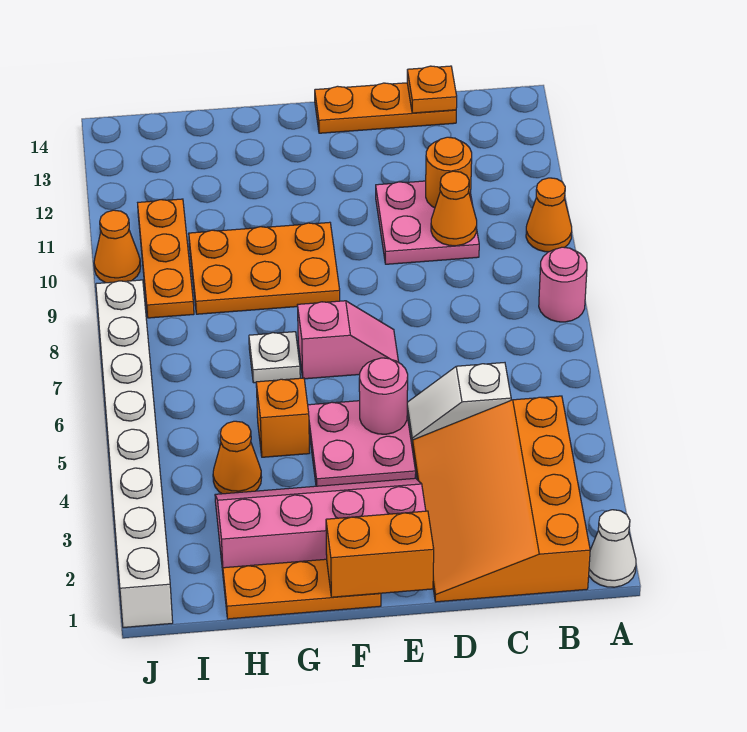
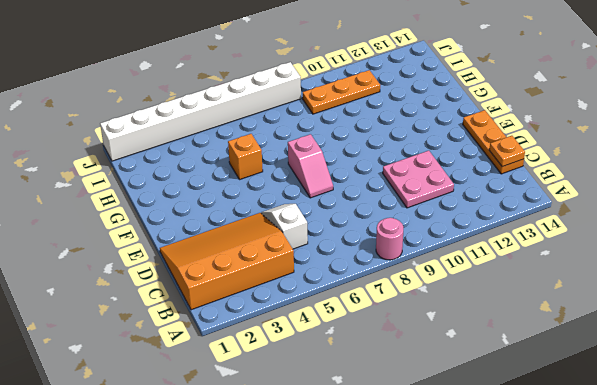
none -> white 1x1 cone [589,510,636,587]
none -> orange 1x1 cone [526,178,572,252]
none -> pink 2x4 slope [215,478,426,571]

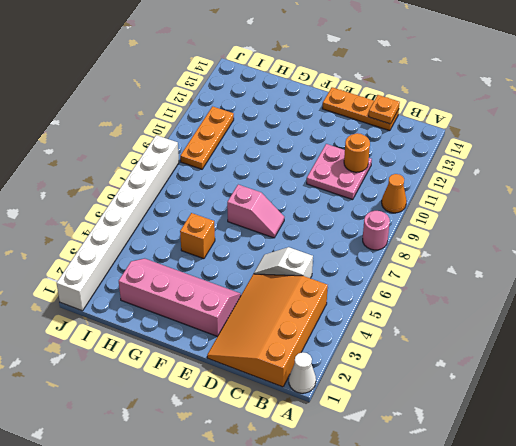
none -> pink 2x2 plate [308,401,416,486]
none -> orange 1x3 plate [223,559,381,619]
none -> orange 2x3 plate [189,222,340,314]

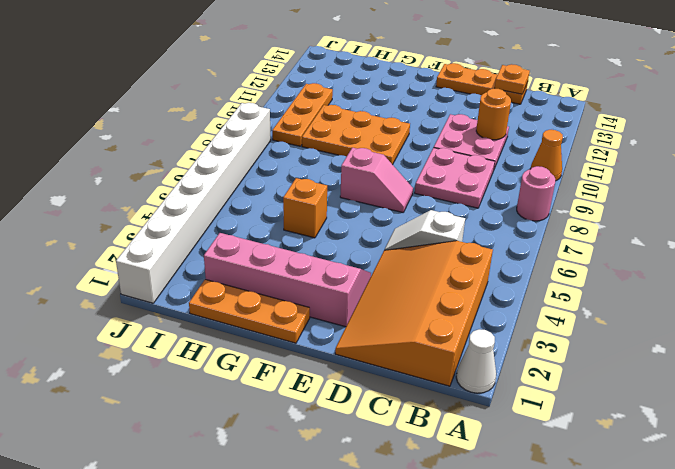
pink 2x2 plate [415,148,495,208] -> pink 2x2 plate moved to [308,401,416,486]
none -> white 1x1 plate [249,332,300,383]
none -> orange 1x1 cone [213,421,262,494]
none -> orange 1x1 cone [94,210,141,283]

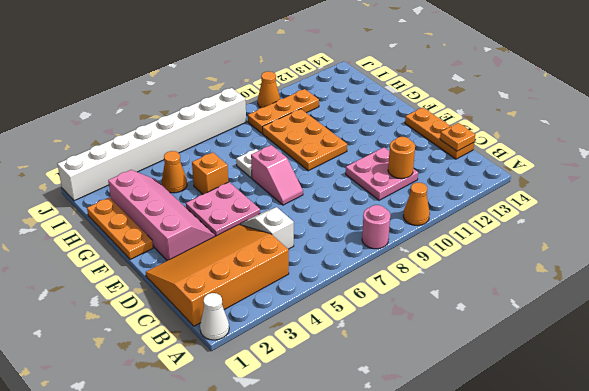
none -> orange 1x1 cone [431,171,477,246]
none -> orange 1x2 brick [326,511,434,597]
none -> pink 1x1 round brick [359,358,408,434]

